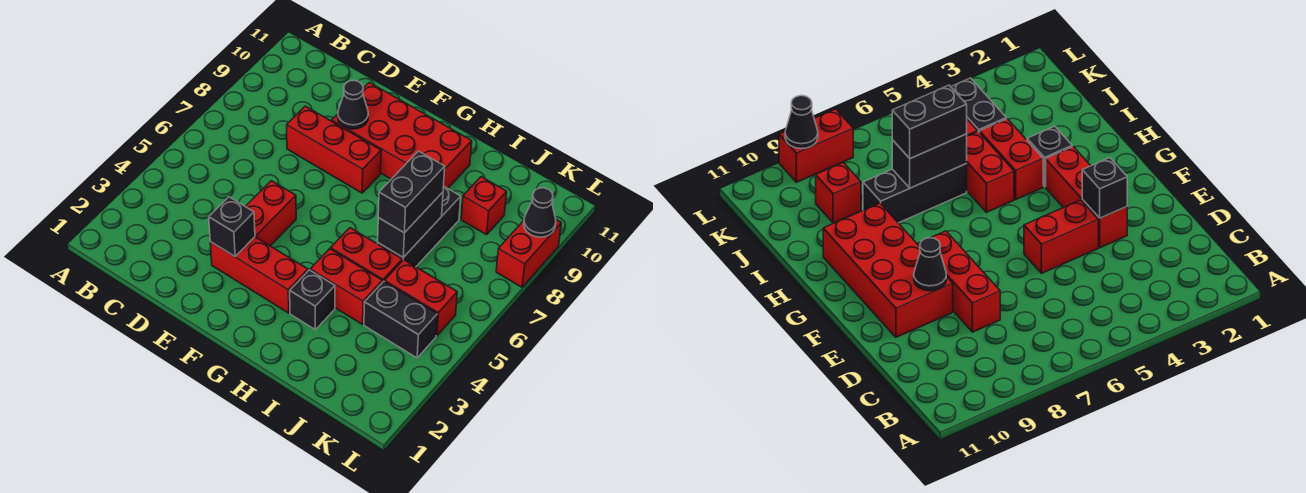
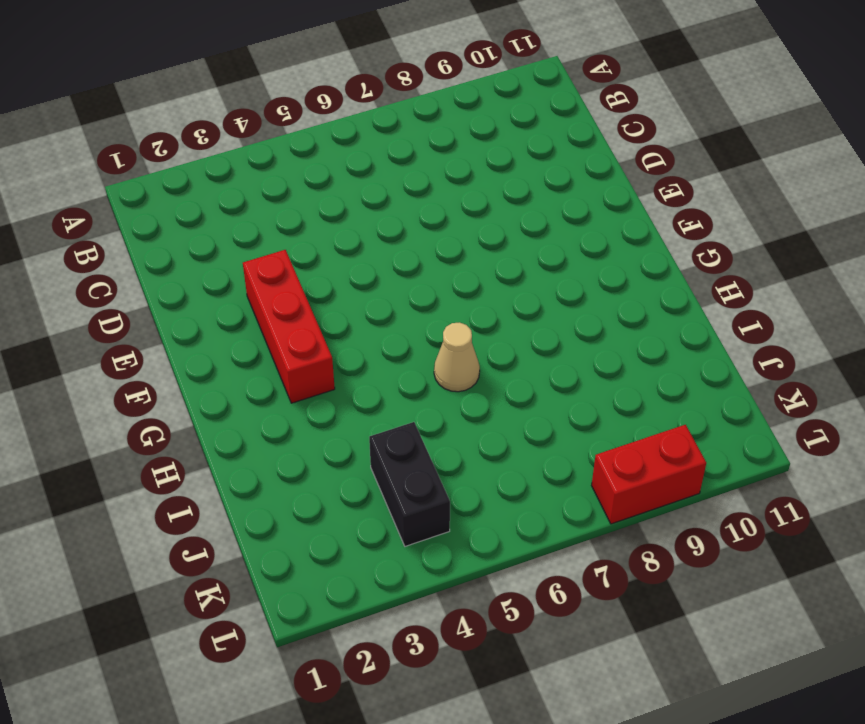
tan 1x1 cone [434,322,480,392] -> none
none -> red 1x3 brick [287,106,381,193]
none -> red 1x2 brick [245,181,296,246]
none -> red 2x4 brick [332,83,472,188]

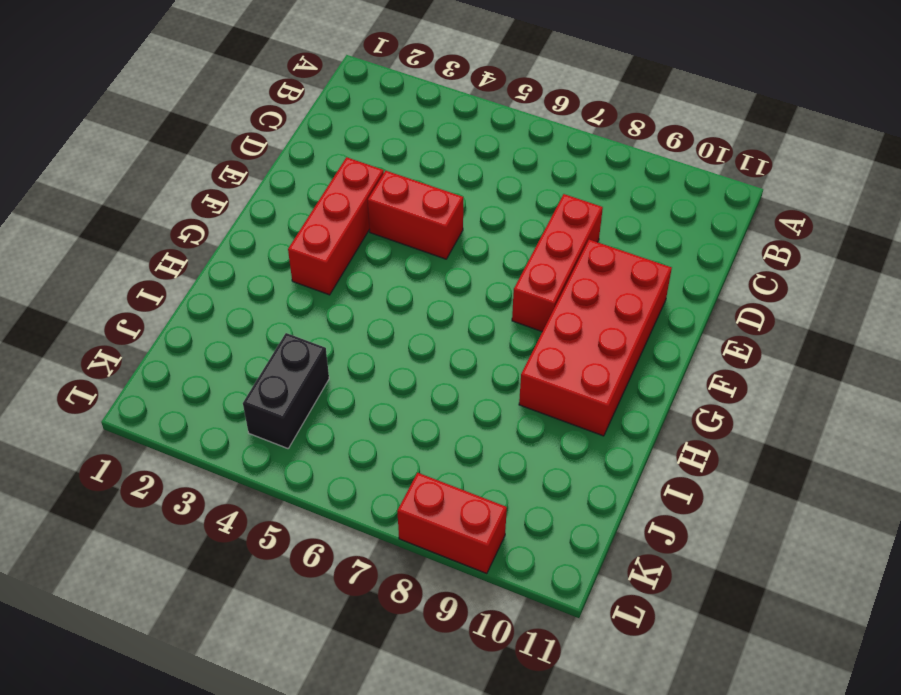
none -> black 1x1 brick [290,270,335,330]
none -> red 1x2 brick [310,249,382,324]
none -> red 1x2 brick [331,228,402,282]

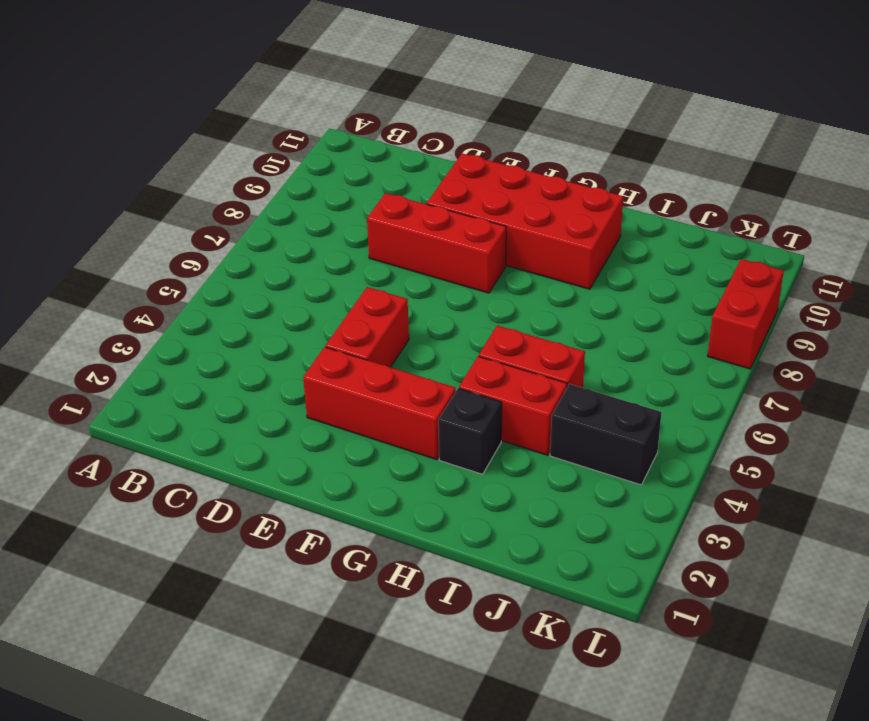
none -> black 1x3 brick [378,186,461,267]
none -> red 1x2 brick [385,260,457,336]
none -> red 1x1 brick [461,177,507,235]

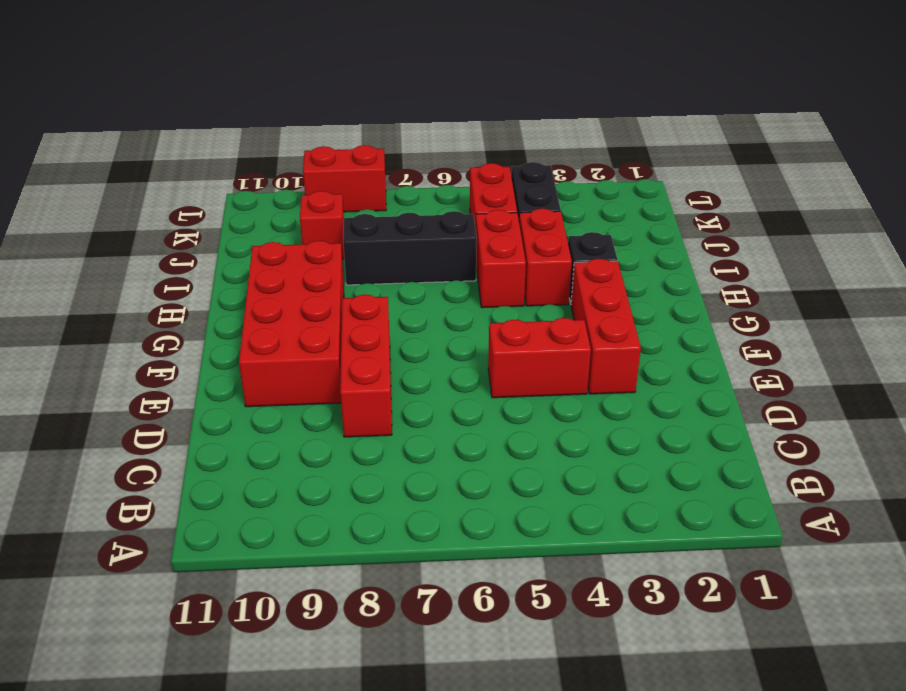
none -> black 1x1 brick [209,197,255,256]
none -> black 1x1 cone [338,80,368,129]
none -> black 1x2 brick [378,192,443,257]

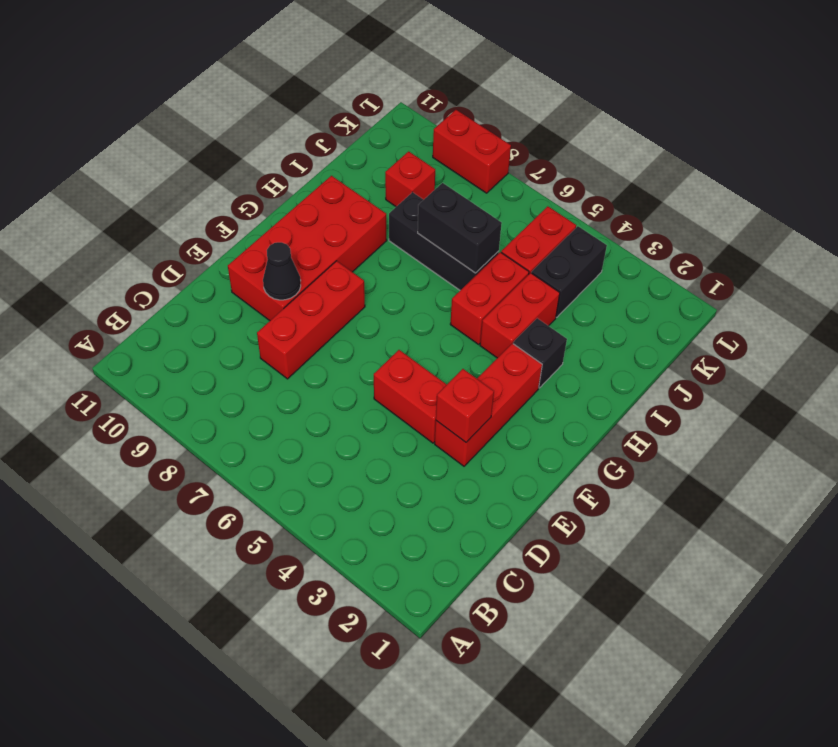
red 1x1 brick [436,369,494,442] -> black 1x1 brick [209,197,255,256]
none -> black 1x1 cone [524,188,556,237]
none -> black 1x2 brick [378,151,445,233]

